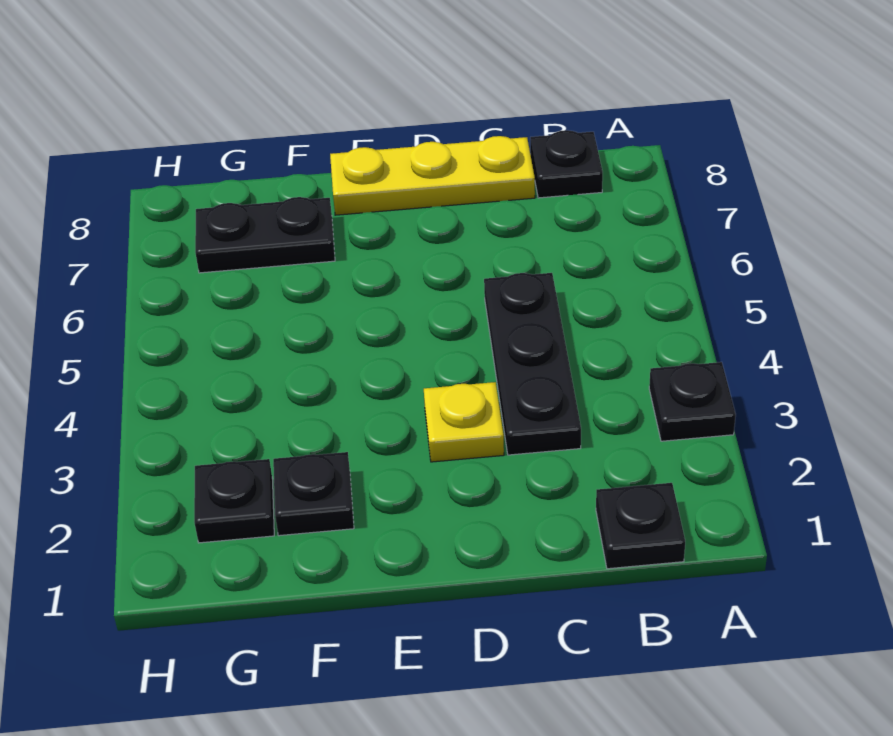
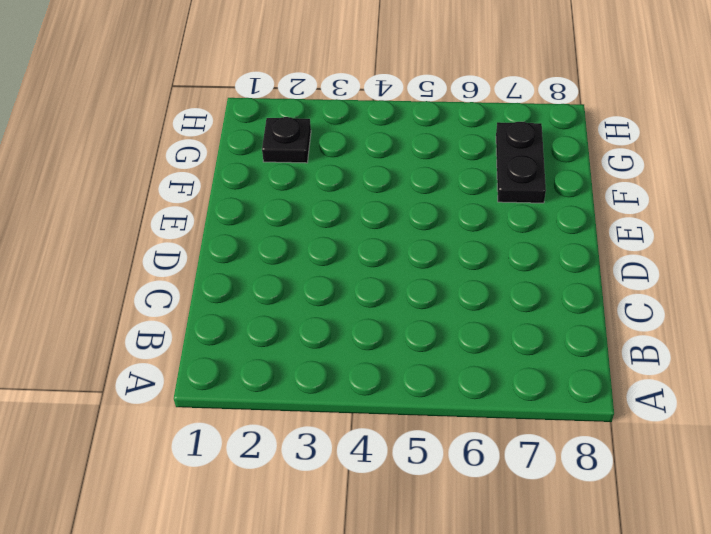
none -> black 1x1 plate [649,362,736,441]
none -> black 1x1 plate [596,483,685,569]

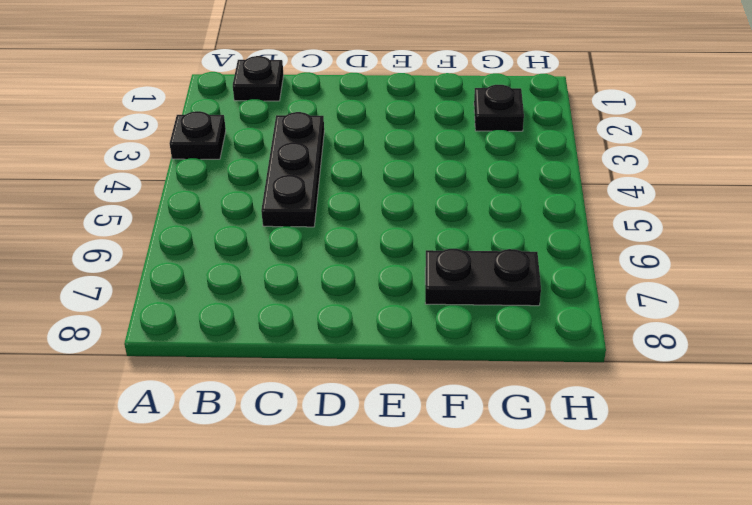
none -> black 1x1 plate [530,130,603,198]
none -> yellow 1x3 plate [330,136,535,215]

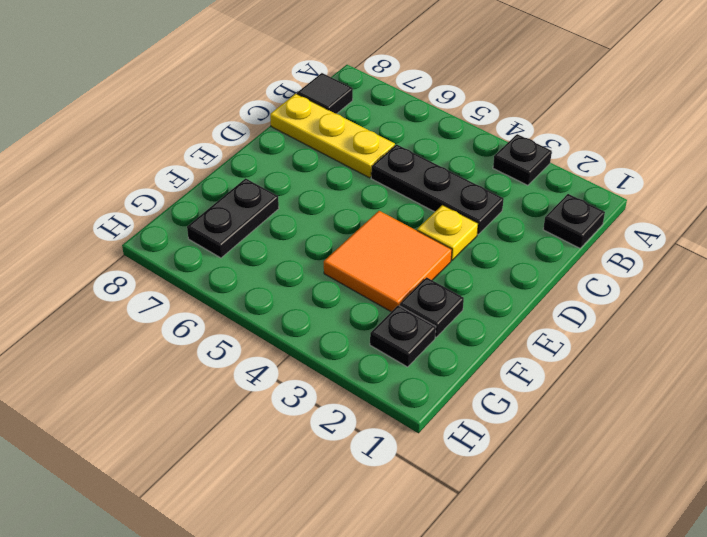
black 1x1 tile [297,73,353,114] -> black 1x1 plate [530,130,603,198]
yellow 1x3 plate [270,94,395,178] -> yellow 1x3 plate turned to [330,136,535,215]
orange 2x2 tile [324,211,452,312] -> none

